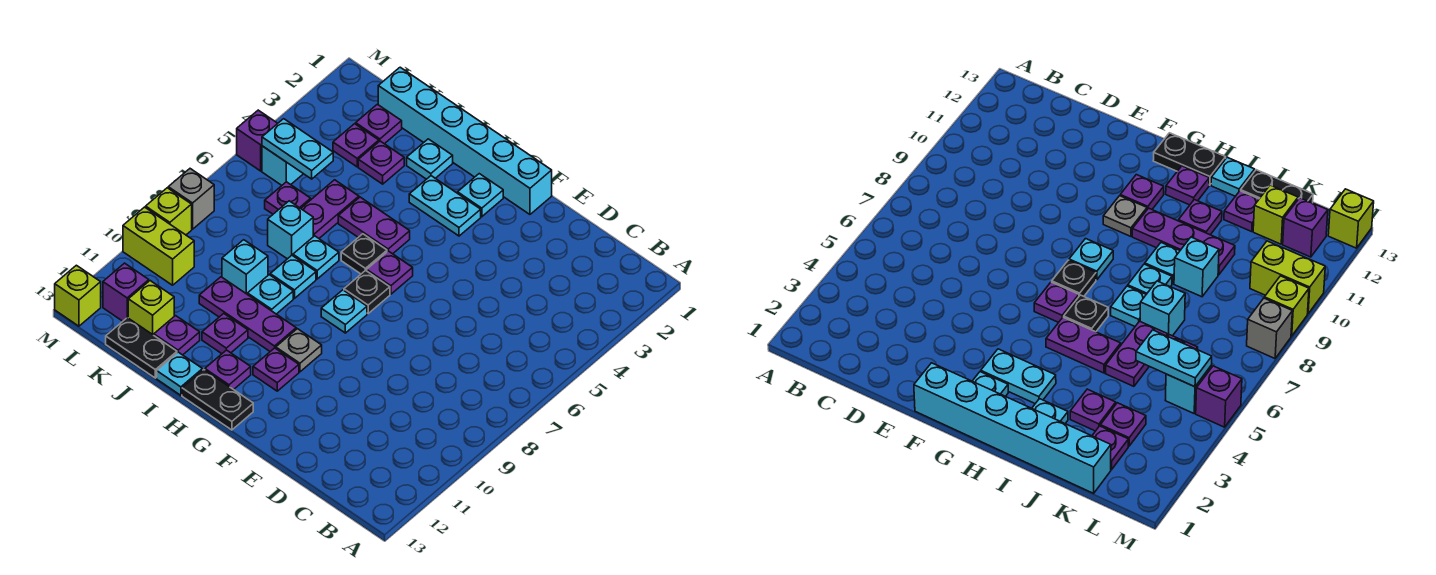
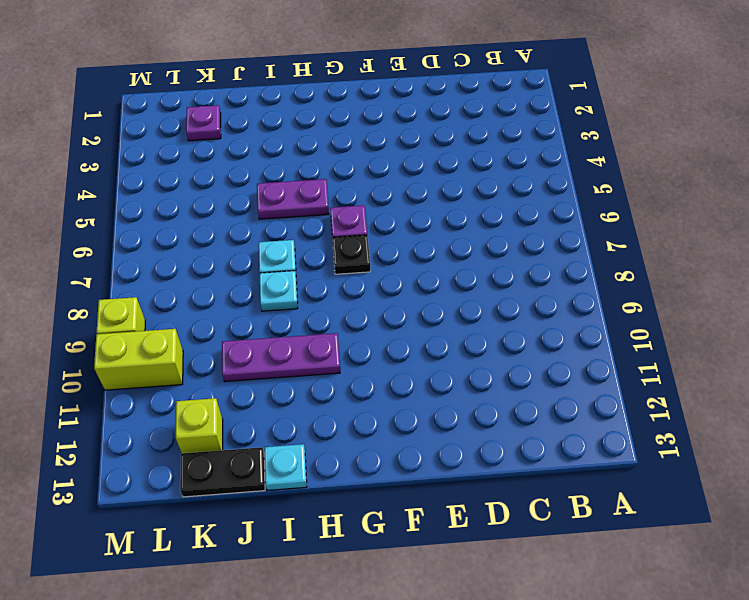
none -> cyan 1x6 brick [378,67,552,214]
none -> cyan 1x1 plate [458,174,503,217]
none -> cyan 1x2 plate [409,176,481,236]
none -> cyan 1x1 plate [321,290,367,333]

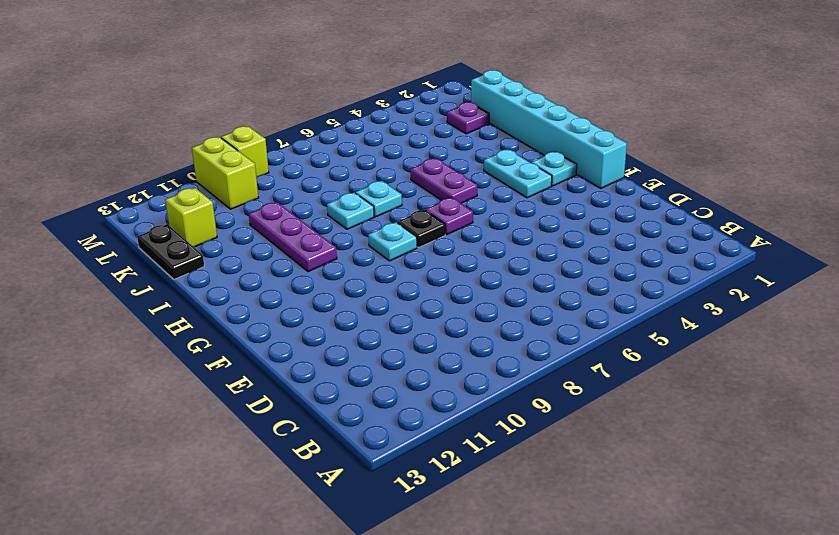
none -> grey 1x1 plate [276,329,322,372]
none -> purple 1x1 plate [253,348,299,391]
none -> black 1x2 plate [182,370,253,430]
none -> black 1x1 plate [341,234,387,274]

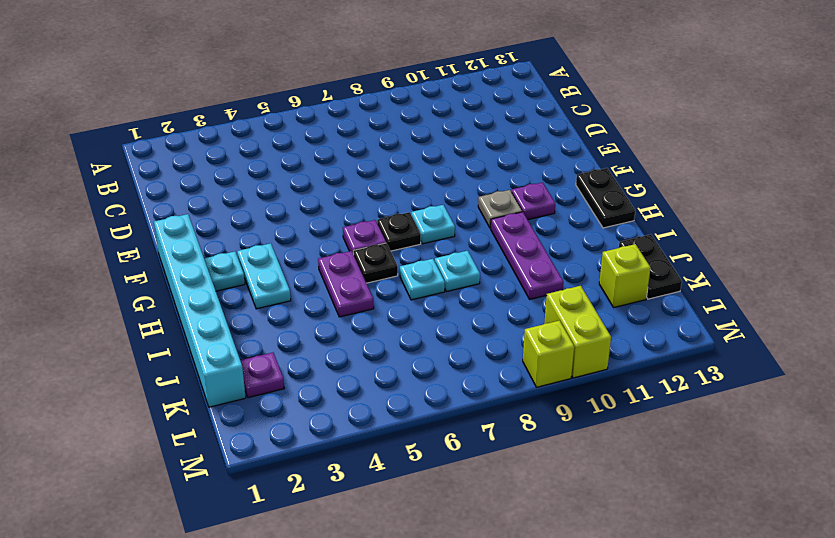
none -> purple 1x1 plate [205,350,251,390]
none -> cyan 1x1 plate [407,139,453,179]
none -> cyan 1x1 plate [248,275,293,314]
none -> purple 1x1 plate [202,314,248,354]

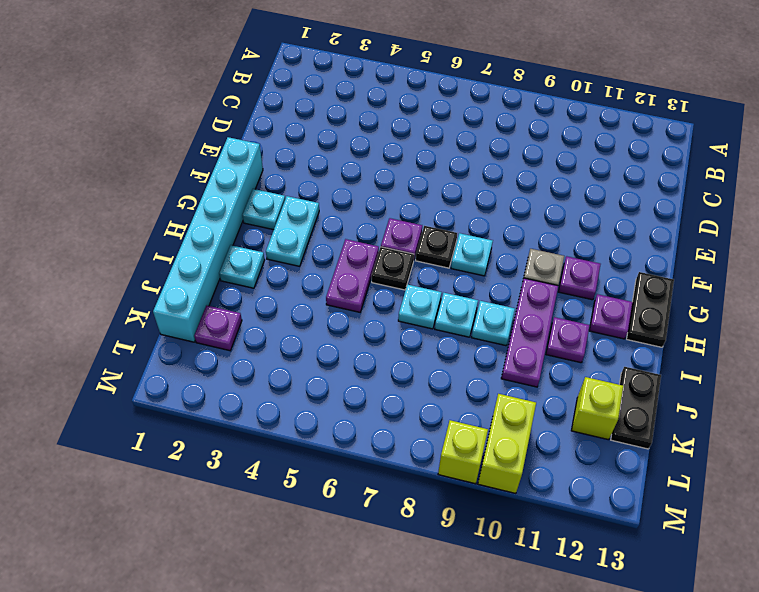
none -> cyan 1x1 plate [157,352,203,395]
none -> purple 1x1 plate [358,141,404,184]
none -> purple 1x2 plate [301,180,359,238]
none -> cyan 1x1 brick [268,201,313,259]

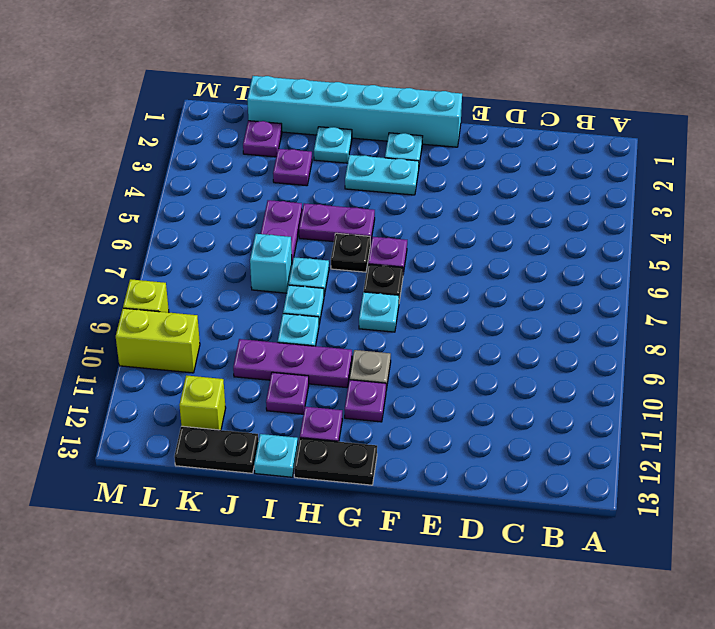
none -> cyan 1x1 brick [222,240,268,295]
none -> purple 1x1 plate [154,316,200,355]
none -> purple 1x1 plate [333,124,379,167]
none -> purple 1x1 plate [265,182,311,214]

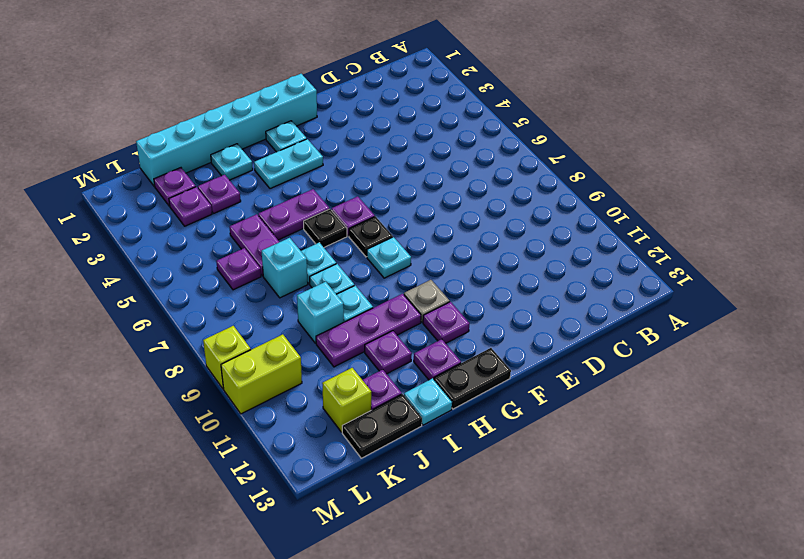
none -> cyan 1x1 brick [262,146,303,185]
none -> purple 1x1 brick [103,263,149,321]
none -> purple 1x1 brick [237,110,278,171]
none -> grey 1x1 brick [168,169,214,229]

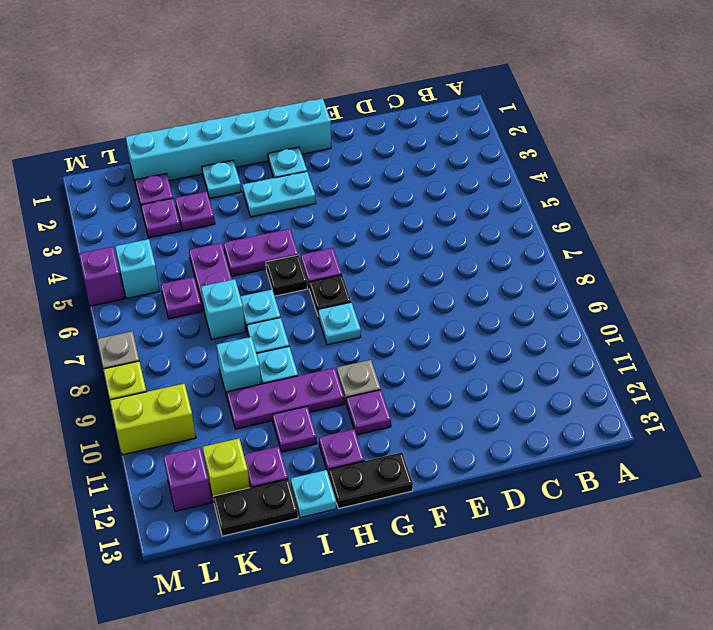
none -> lime 1x1 brick [55,265,101,326]
none -> cyan 1x2 plate [262,119,333,179]

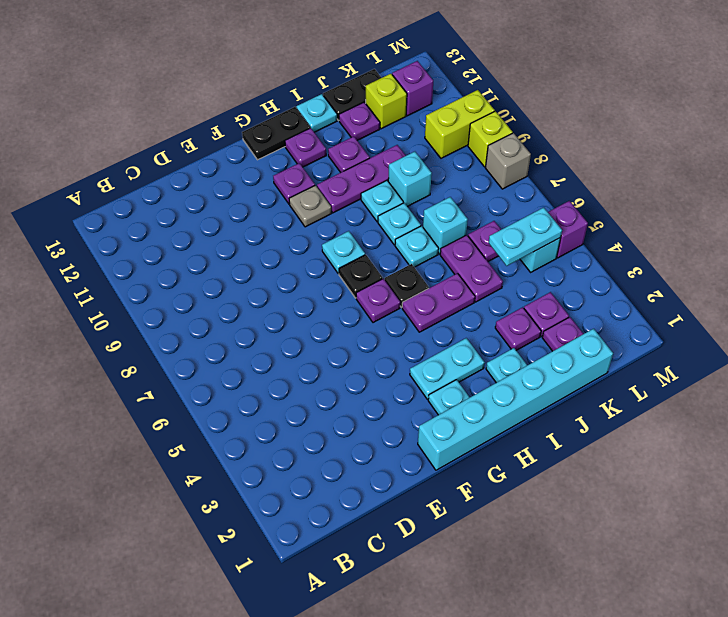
none -> lime 1x1 brick [55,265,101,326]

